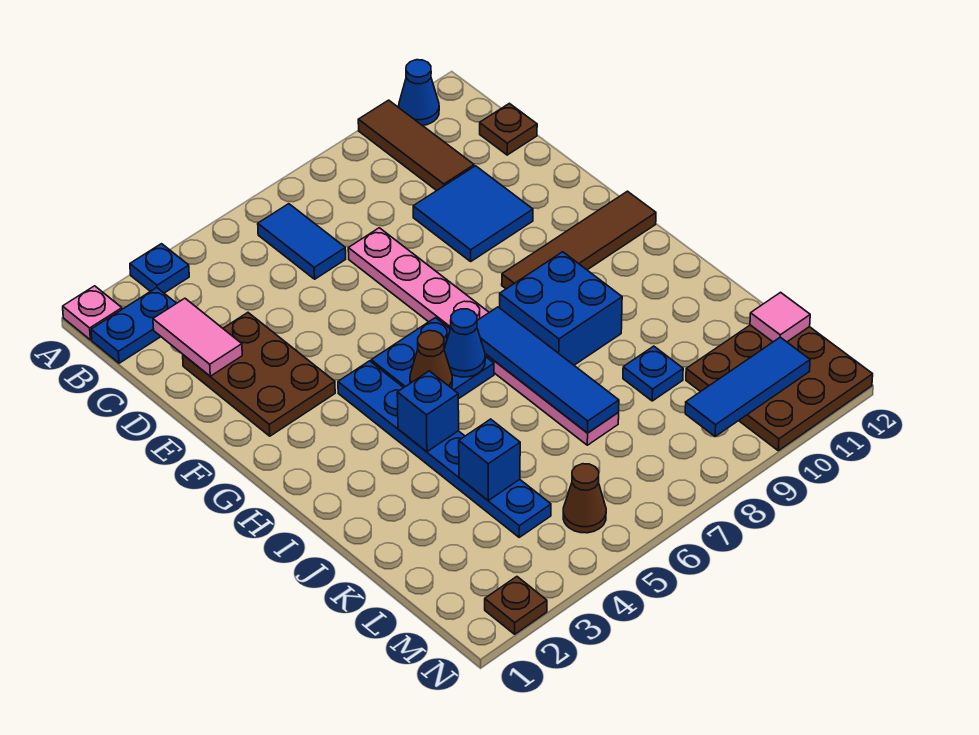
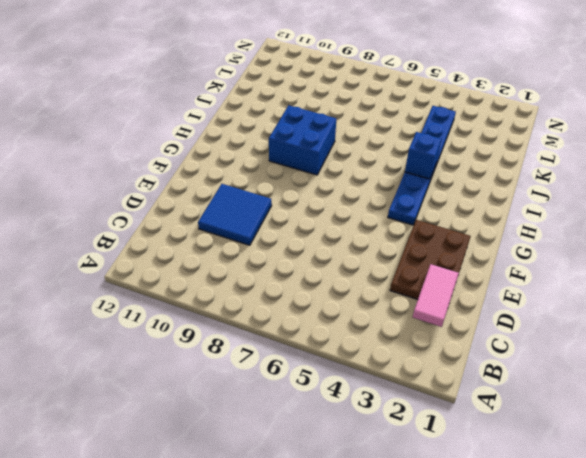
none -> pink 1x1 plate [63,286,122,340]
none -> blue 1x1 plate [130,244,189,293]
none -> brown 1x3 tile [358,100,474,191]

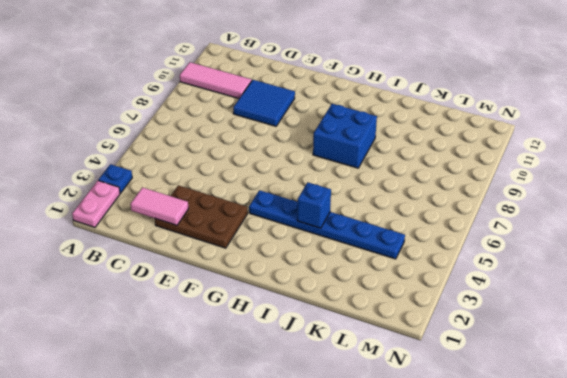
pink 1x2 plate [72,181,120,227] -> pink 1x1 plate [63,286,122,340]
pink 1x3 tile [180,62,252,98] -> brown 1x3 tile [358,100,474,191]
none -> blue 1x1 cone [399,60,439,126]
none -> blue 1x2 plate [91,288,176,363]
none -> blue 1x2 tile [258,204,346,279]

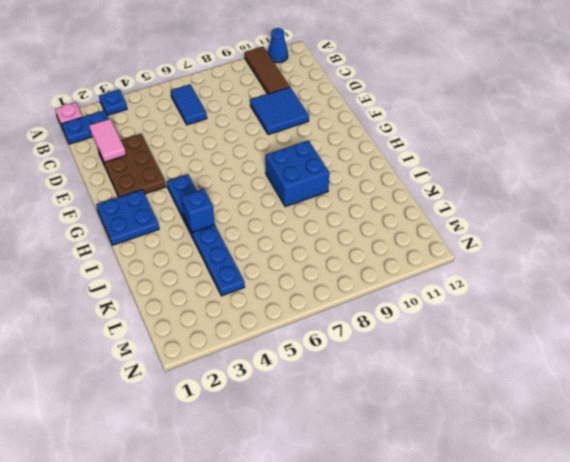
blue 2x2 plate [96,190,159,245] -> blue 2x2 plate moved to [371,318,494,399]
none -> brown 1x1 plate [480,103,537,155]
none -> pink 1x8 plate [348,228,619,445]
none -> brown 1x4 tile [502,191,656,289]

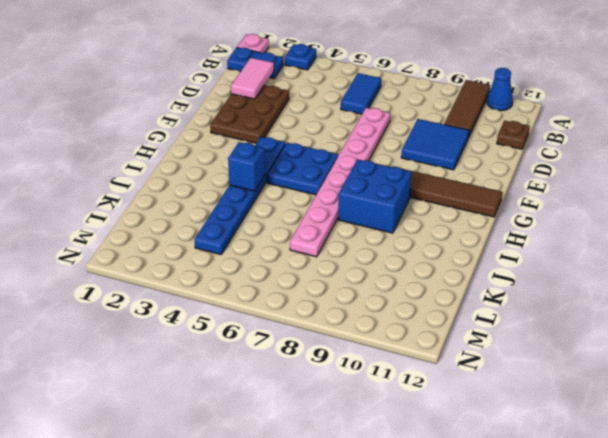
none -> blue 1x1 plate [623,346,683,401]
none -> brown 3x3 plate [686,325,873,451]
none -> brown 1x1 cone [563,464,606,533]

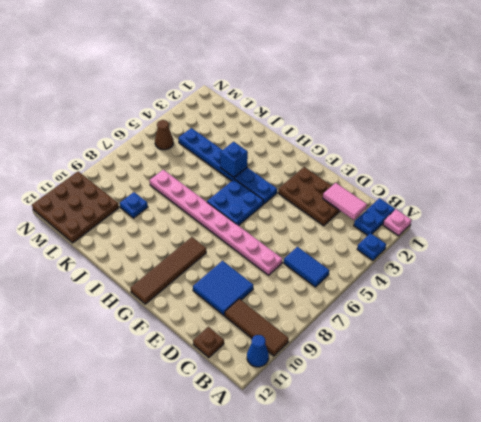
none -> blue 2x2 brick [500,252,622,365]
none -> brown 1x1 plate [485,577,547,634]
none -> brown 1x1 cone [410,331,452,388]

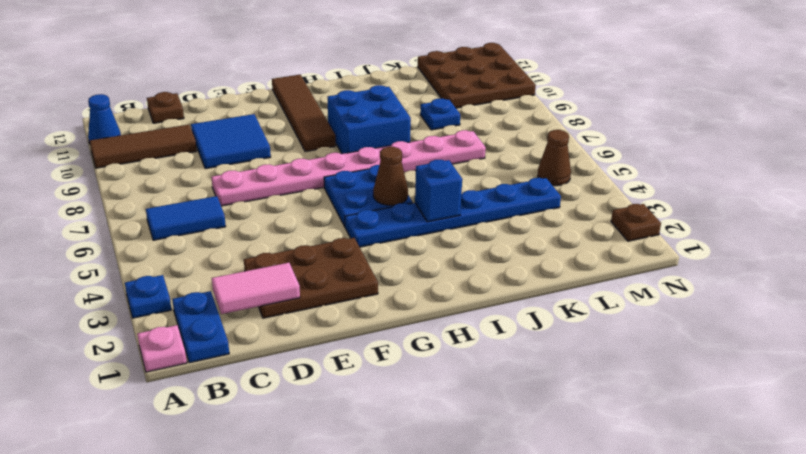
none -> blue 1x1 cone [444,309,485,377]
none -> blue 1x4 tile [477,307,619,433]
none -> blue 1x1 brick [459,419,520,500]

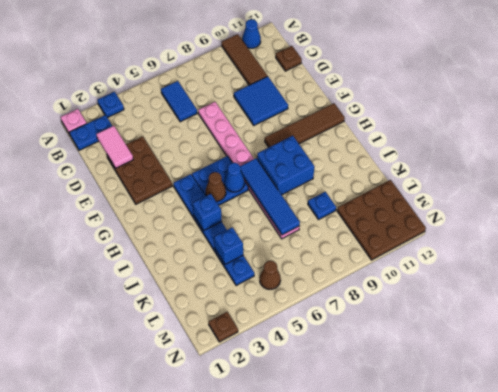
none -> pink 1x1 tile [750,292,810,342]
none -> blue 1x3 tile [685,337,810,437]

